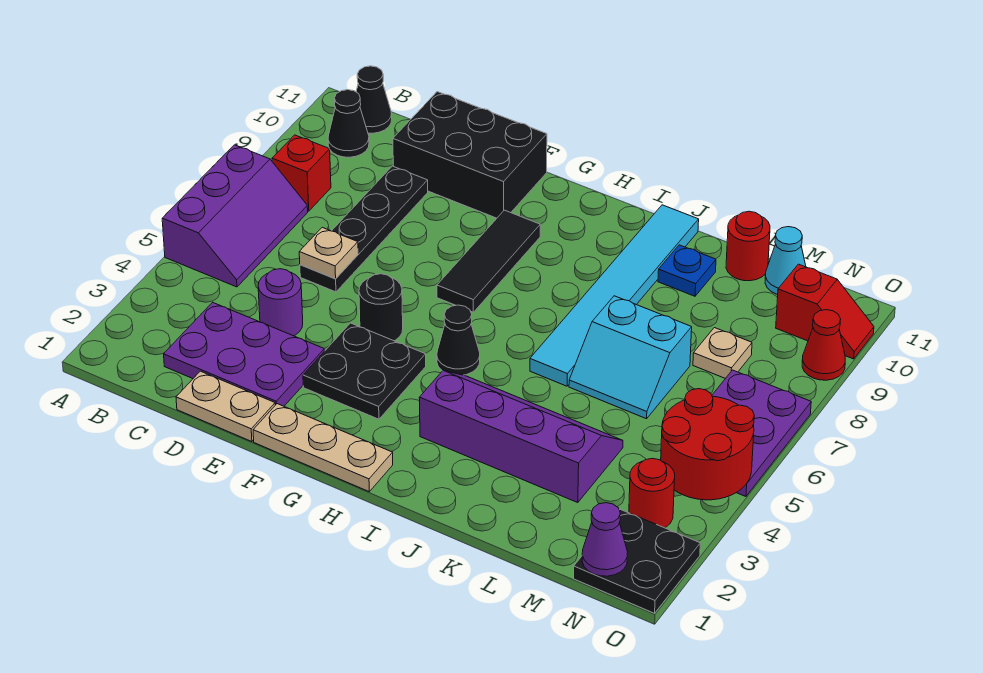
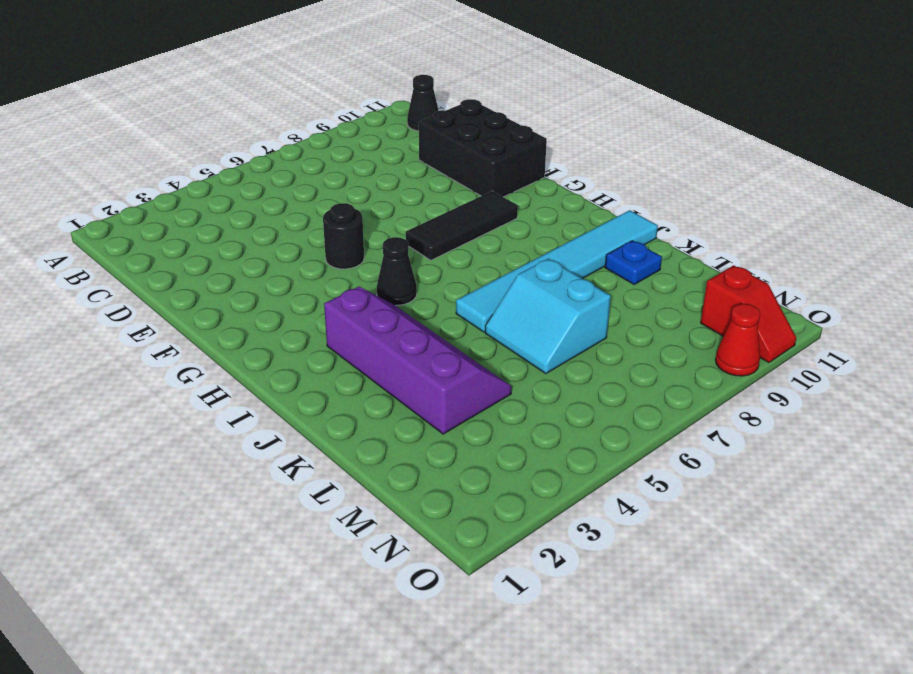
none -> purple 2x3 slope [162,145,308,287]
none -> red 1x1 brick [272,135,331,211]
none -> black 1x1 cone [328,90,369,157]

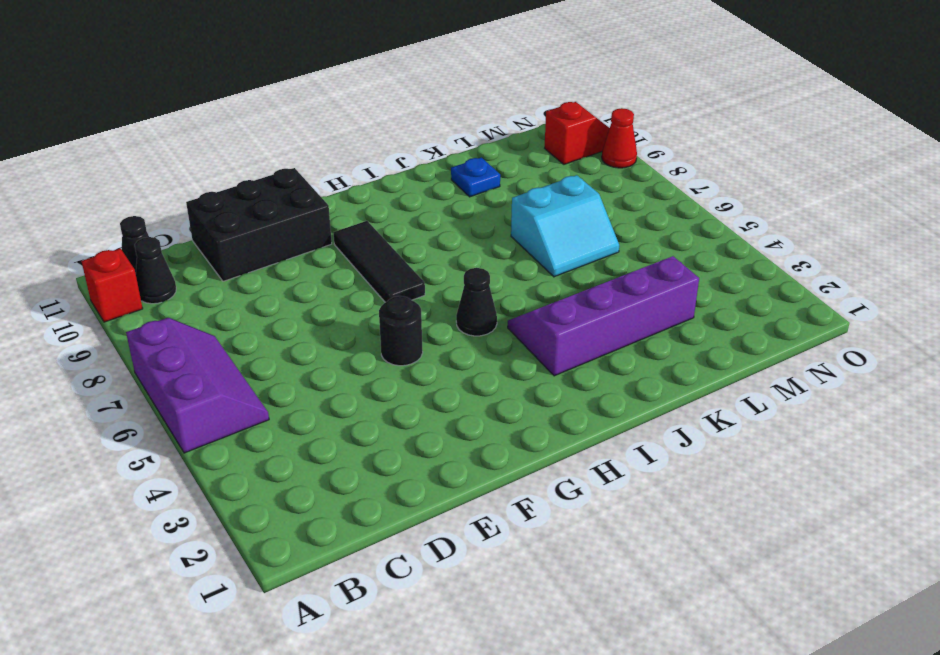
red 1x1 brick [82,248,143,322] -> red 1x1 brick moved to [272,135,331,211]
none -> purple 2x3 plate [164,302,324,406]
none -> tan 1x2 plate [176,371,275,442]
none -> purple 1x1 round brick [258,269,303,336]

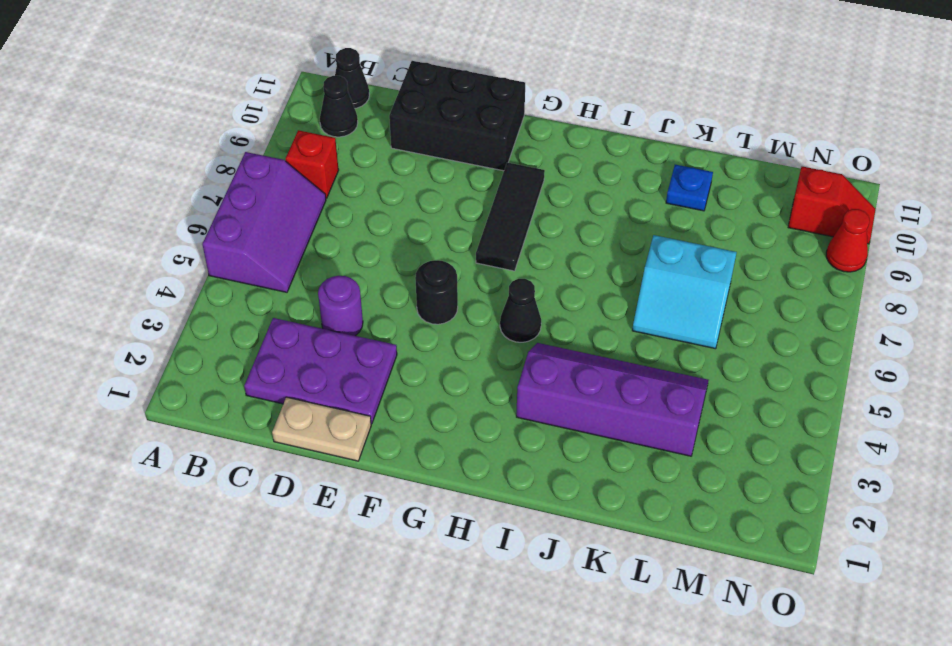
none -> black 1x4 plate [300,166,428,292]
none -> tan 1x3 plate [253,404,393,491]
none -> black 2x2 plate [303,323,426,419]

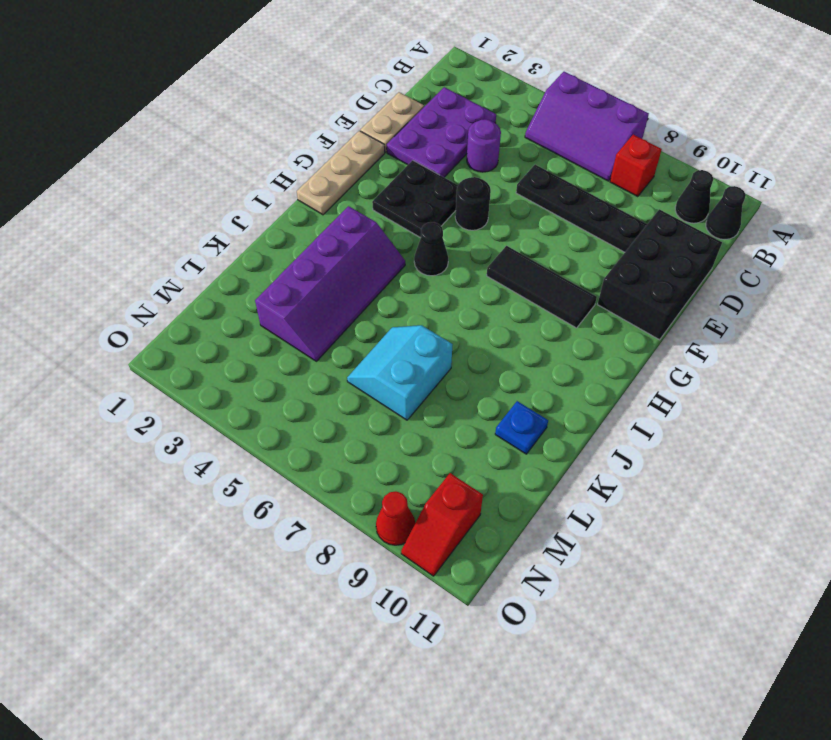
none -> cyan 1x6 tile [530,205,699,386]
none -> red 1x1 round brick [726,211,770,281]
none -> tan 1x1 plate [693,328,752,378]

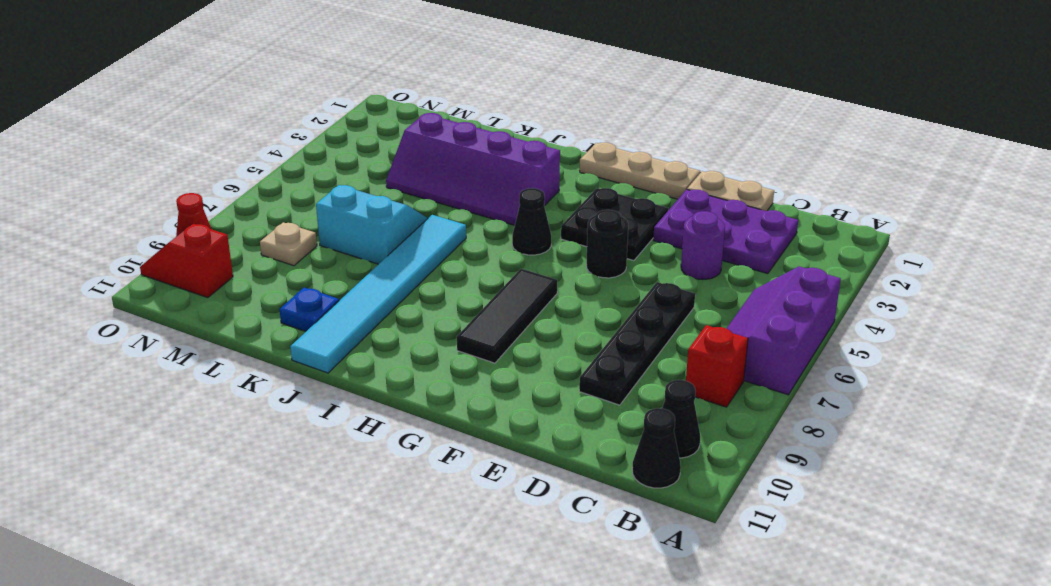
none -> black 2x3 brick [393,92,547,218]
none -> red 1x1 round brick [726,211,770,281]
none -> cyan 1x1 cone [765,227,806,295]

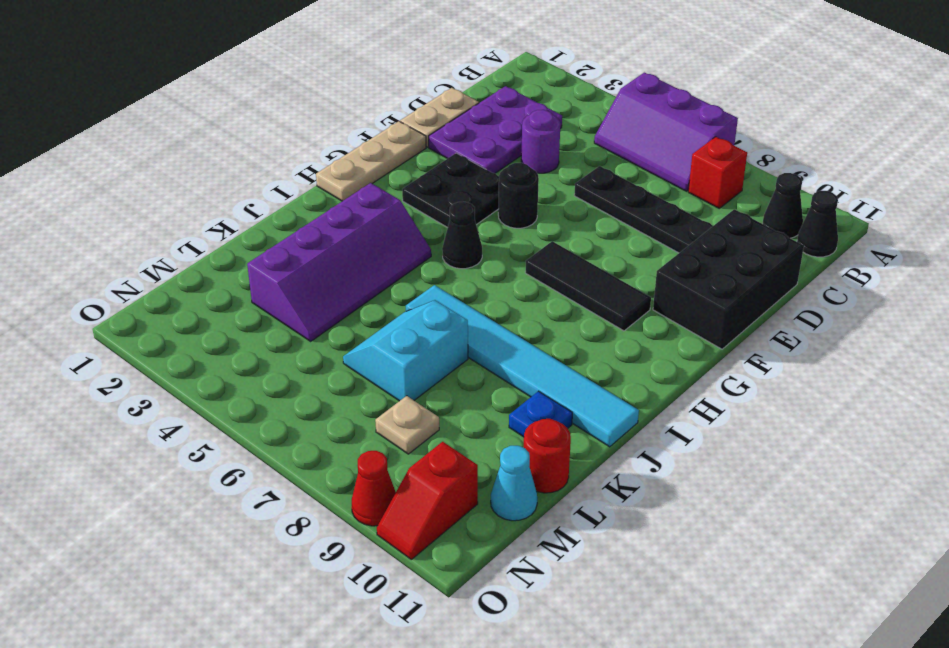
none -> black 2x2 plate [574,509,700,613]
none -> red 1x1 round brick [629,458,675,528]
none -> purple 2x3 plate [712,370,811,496]

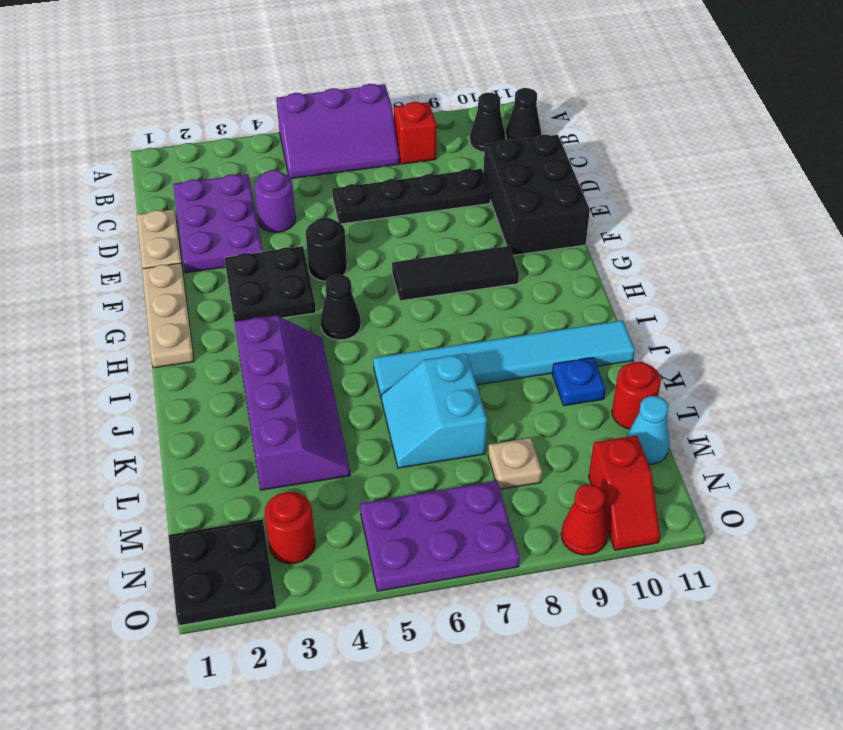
none -> tan 1x1 plate [299,227,358,279]
none -> purple 1x1 cone [582,503,627,576]
none -> red 2x2 round brick [661,389,754,500]

